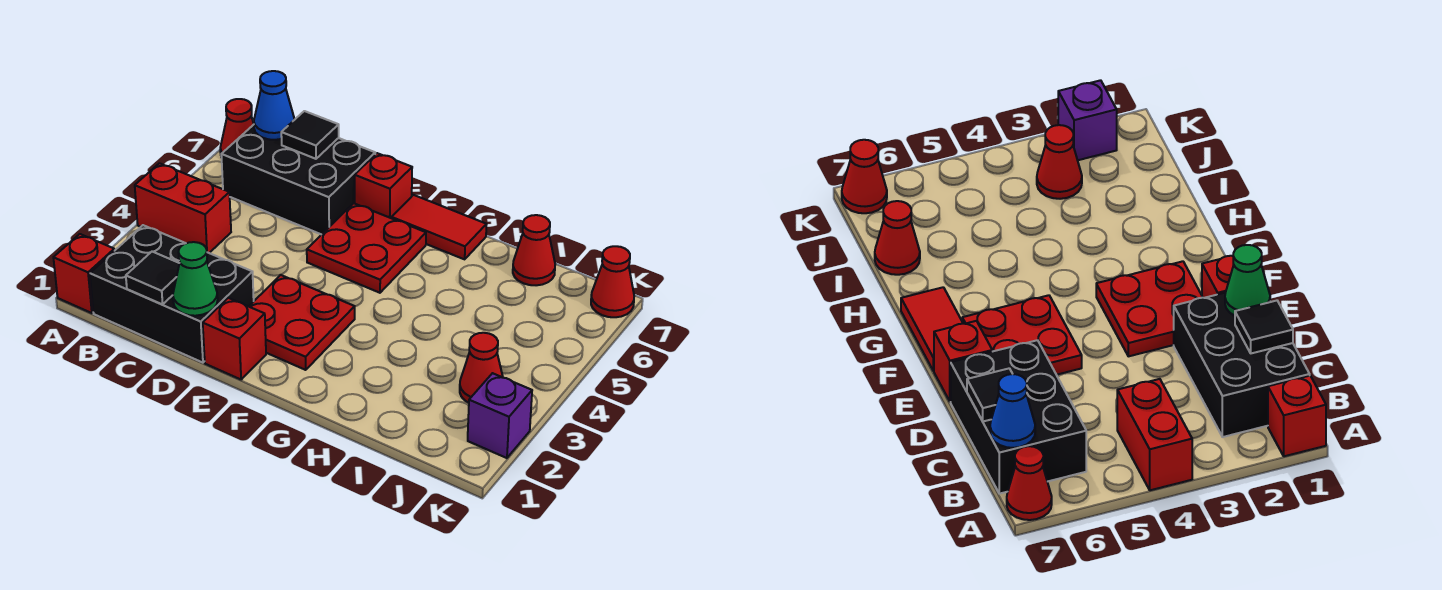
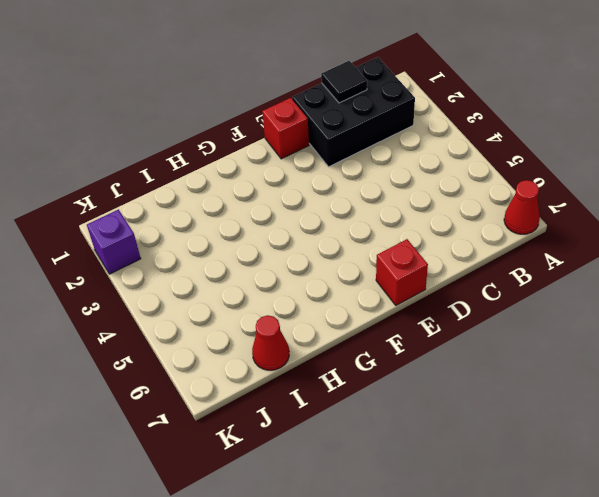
none -> red 1x1 brick [53,234,114,313]
none -> red 1x2 brick [135,163,231,253]
none -> black 2x3 brick [221,125,375,235]

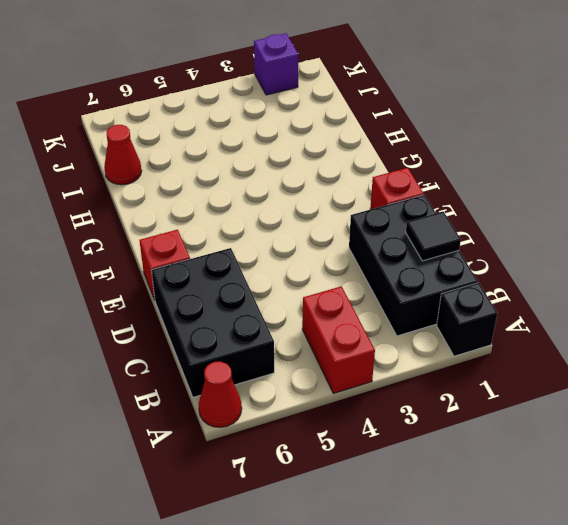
black 1x1 brick [437,283,497,356] -> red 1x1 brick [53,234,114,313]
none -> red 2x2 plate [249,275,355,370]
none -> red 2x2 plate [307,203,426,293]
none -> red 1x2 tile [392,195,487,259]

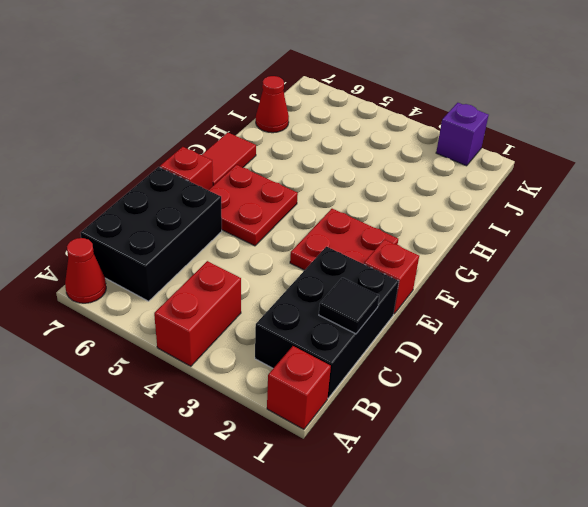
none -> red 1x1 cone [460,333,503,403]
none -> red 1x1 cone [591,246,634,317]
none -> blue 1x1 cone [254,71,295,140]

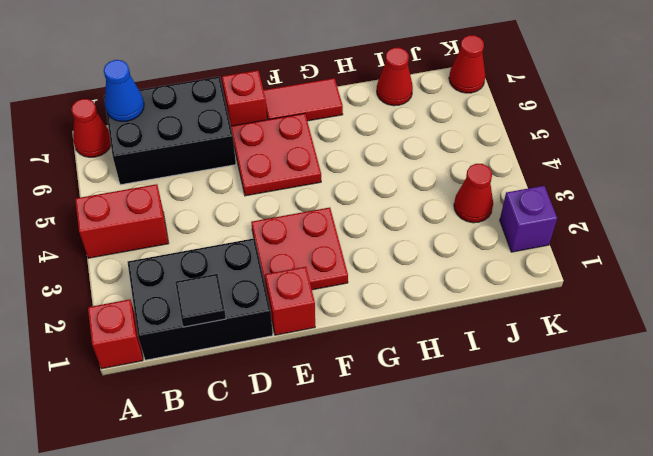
none -> black 1x1 tile [281,111,339,159]
none -> green 1x1 cone [173,242,218,316]

